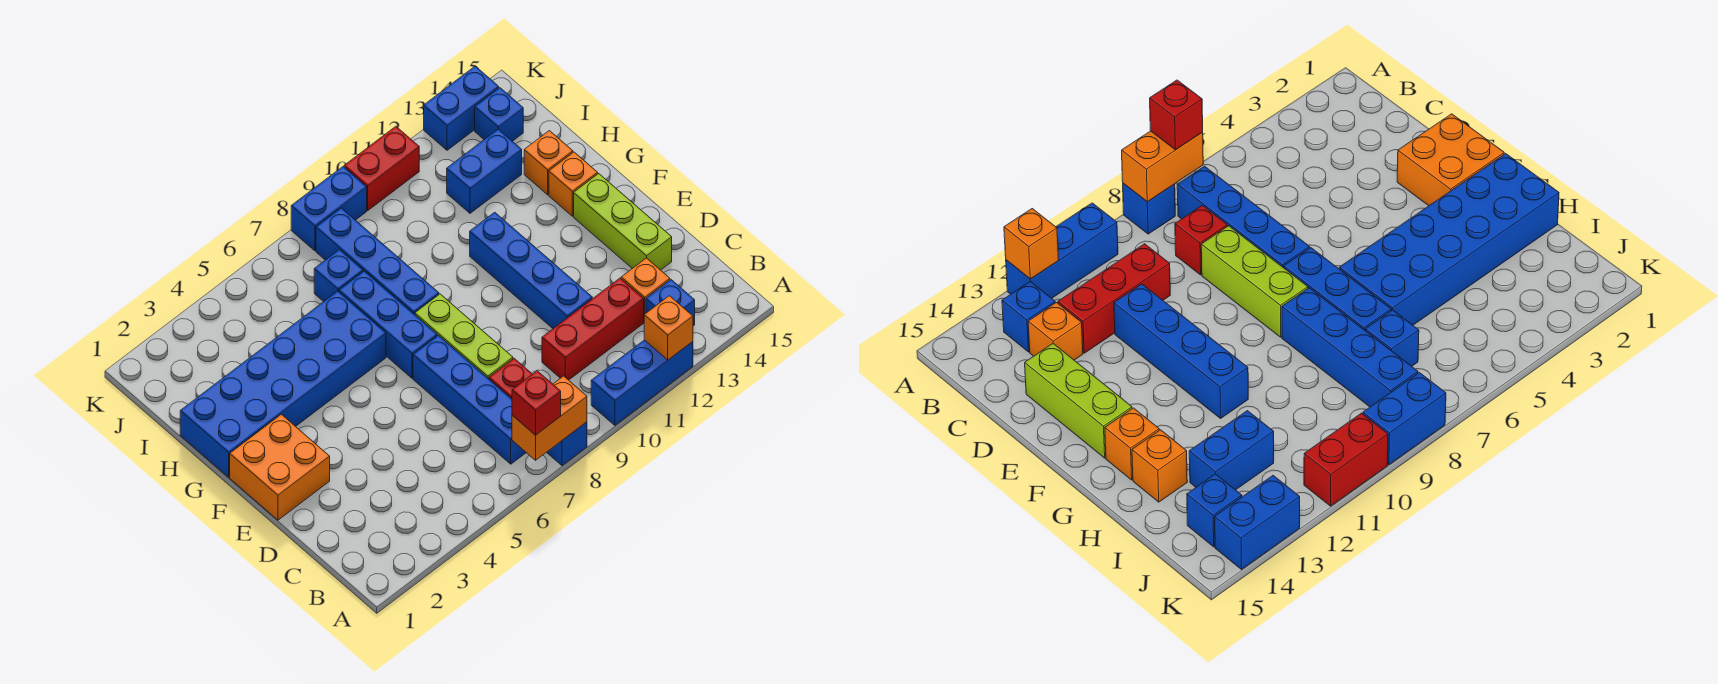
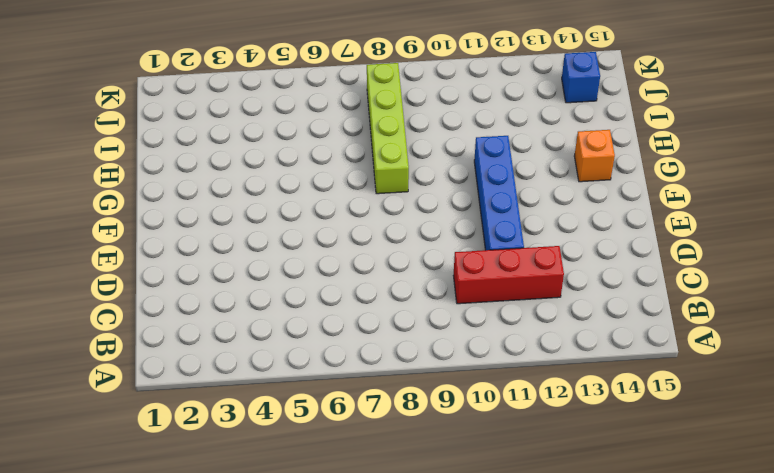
lime 1x4 brick [367,63,409,194] -> blue 1x4 brick [316,208,439,315]
none -> blue 1x1 brick [547,422,587,465]
none -> blue 1x3 brick [591,340,693,425]
none -> blue 1x4 brick [413,335,526,464]

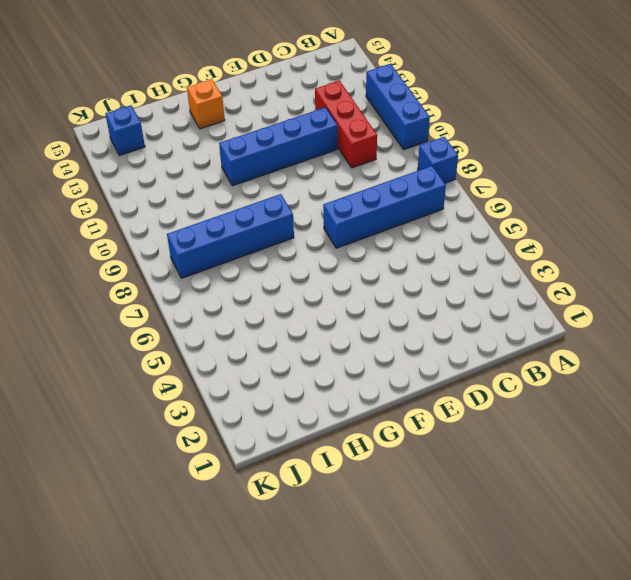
none -> blue 1x1 brick [646,280,695,326]
none -> red 1x1 brick [489,358,532,399]
none -> orange 1x1 brick [621,258,670,315]

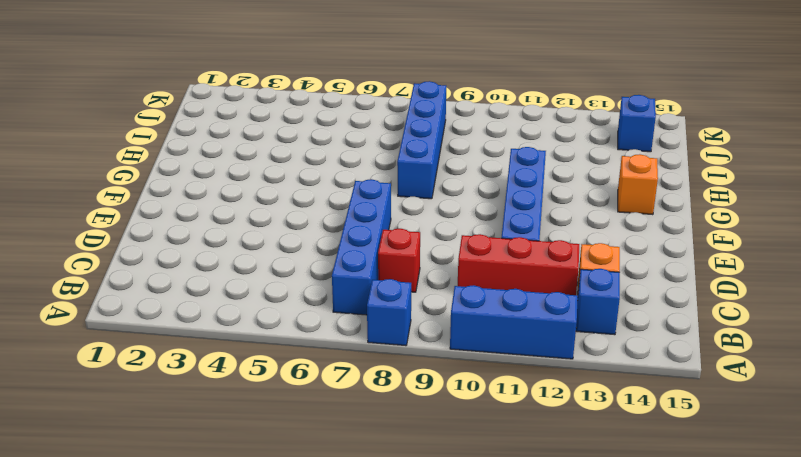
none -> lime 1x3 brick [415,294,513,379]
none -> lime 1x3 brick [574,174,672,270]
none -> orange 2x2 brick [230,414,330,520]

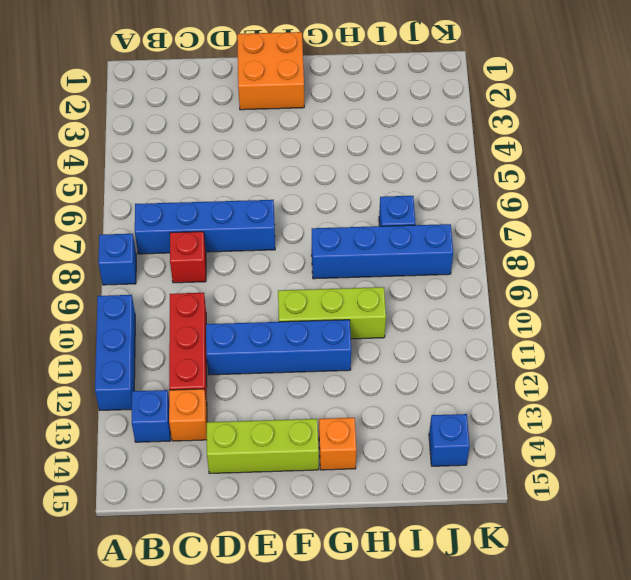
lime 1x3 brick [278,287,386,339] -> lime 1x3 brick moved to [415,294,513,379]
none -> blue 1x3 brick [339,271,437,378]
none -> blue 2x6 brick [180,291,386,477]
none -> orange 1x1 brick [524,131,573,195]

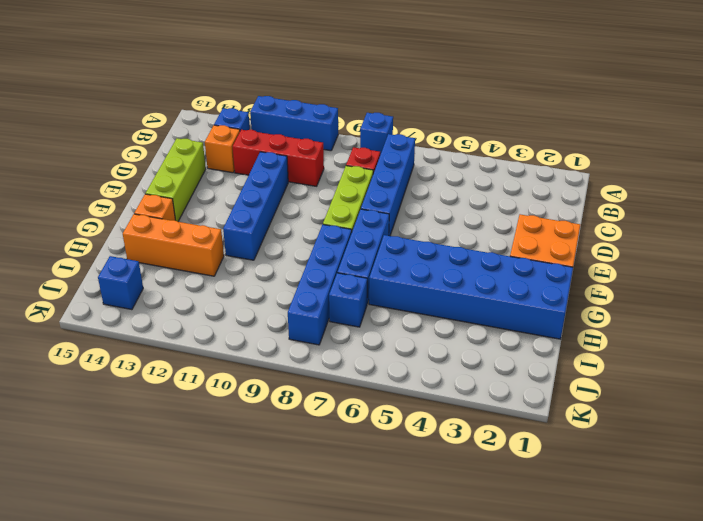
orange 1x3 brick [123,214,224,276] -> orange 1x1 brick [524,131,573,195]
none -> blue 1x2 brick [447,129,522,213]
none -> blue 1x2 brick [291,167,367,251]
none -> red 1x2 brick [344,126,419,210]

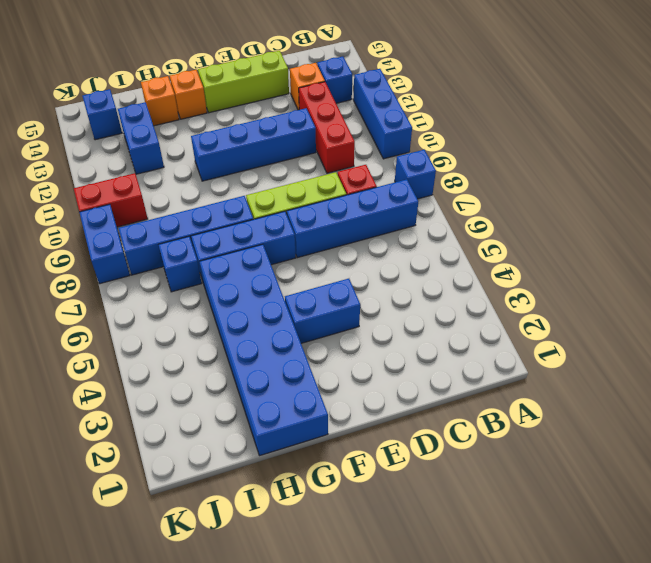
blue 1x2 brick [285,279,360,343] -> blue 1x2 brick turned to [424,66,499,150]
red 1x2 brick [74,173,148,227] -> red 1x2 brick turned to [344,126,419,210]
none -> orange 2x2 brick [230,414,330,520]
none -> orange 1x2 brick [512,376,587,460]
none -> orange 1x1 brick [644,296,693,360]

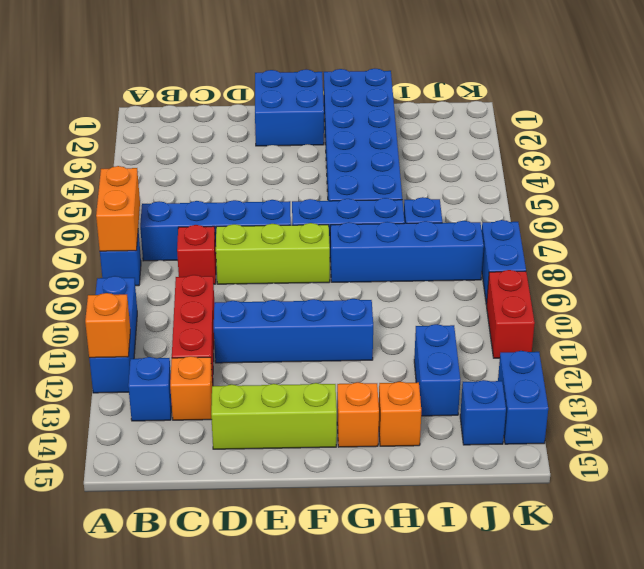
blue 2x2 brick [255,70,324,146] -> orange 2x2 brick [230,414,330,520]
none -> red 1x1 brick [512,371,561,435]

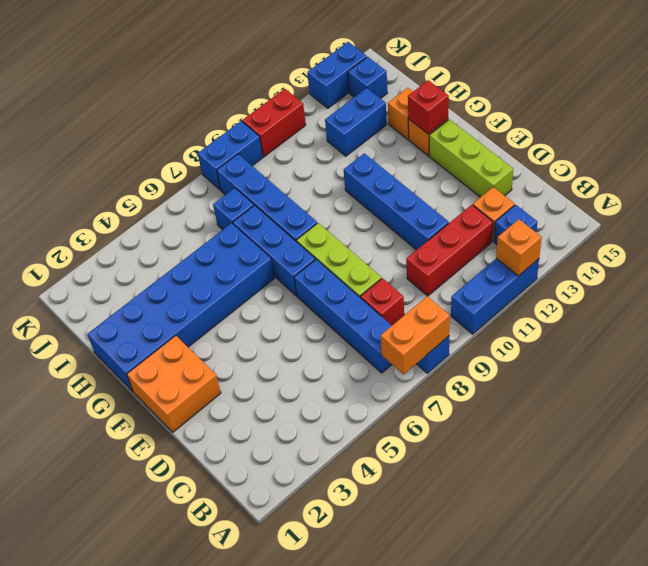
red 1x1 brick [408,80,449,134] -> red 1x1 brick moved to [512,371,561,435]

